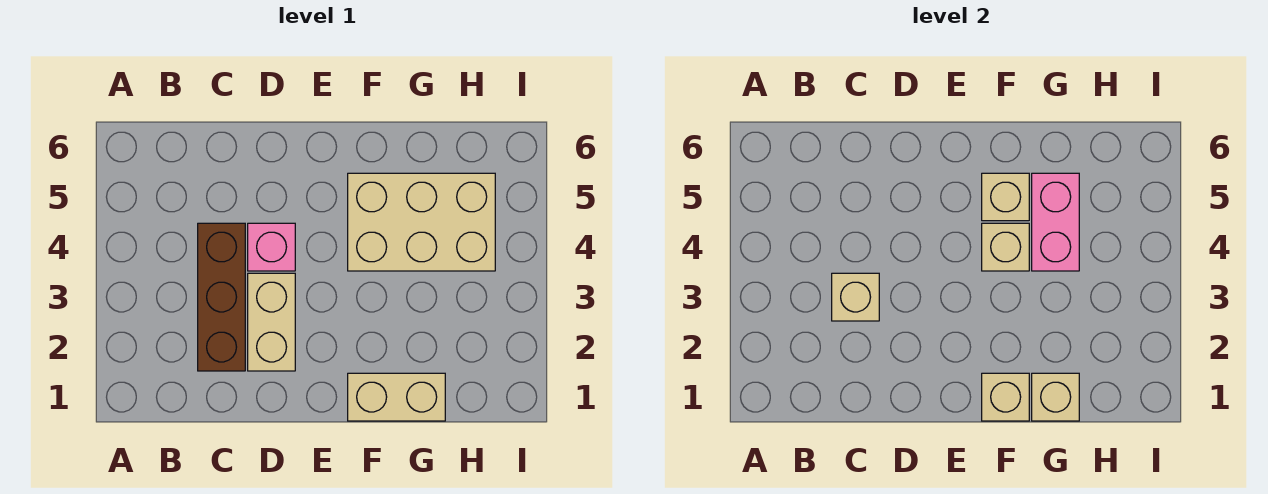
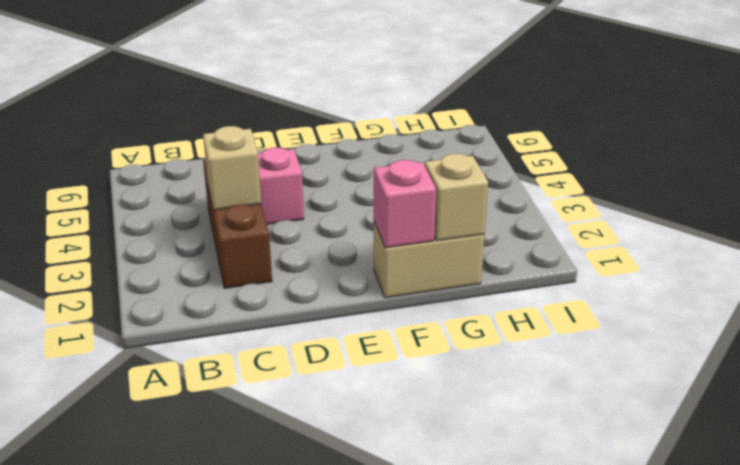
pink 1x1 brick [374,160,436,248] -> tan 1x1 brick [982,373,1029,421]
none -> tan 1x2 brick [248,273,295,371]
none -> tan 2x3 brick [348,173,495,271]

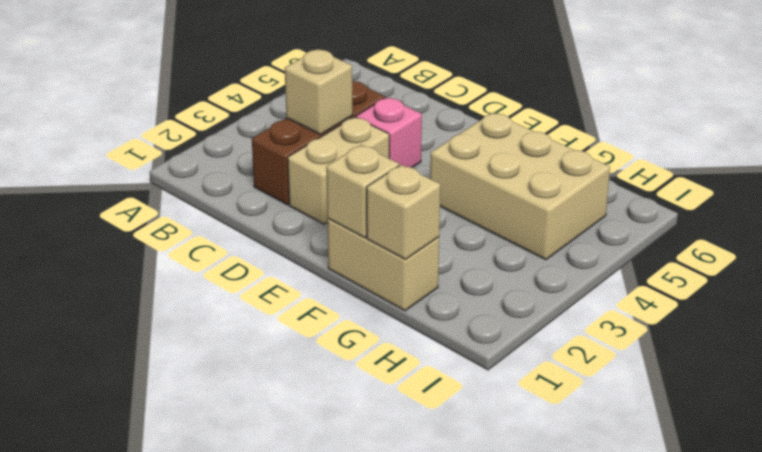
none -> tan 1x1 brick [982,223,1029,271]
none -> tan 1x1 brick [982,173,1029,221]

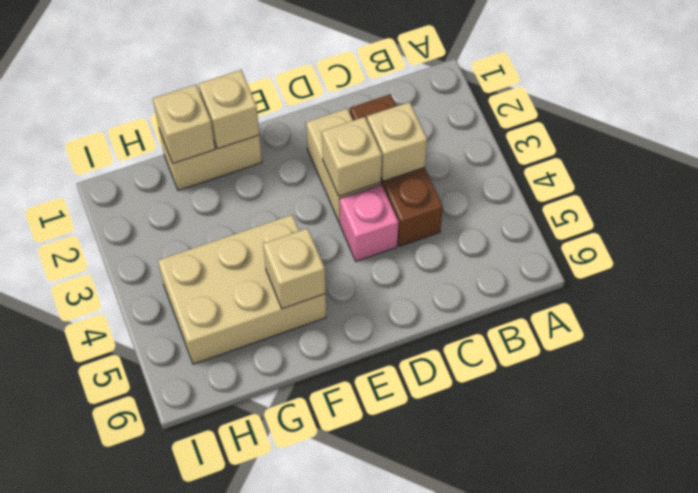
tan 1x1 brick [322,117,382,196] -> tan 1x1 brick moved to [982,223,1029,271]
none -> pink 1x2 brick [1032,173,1079,271]

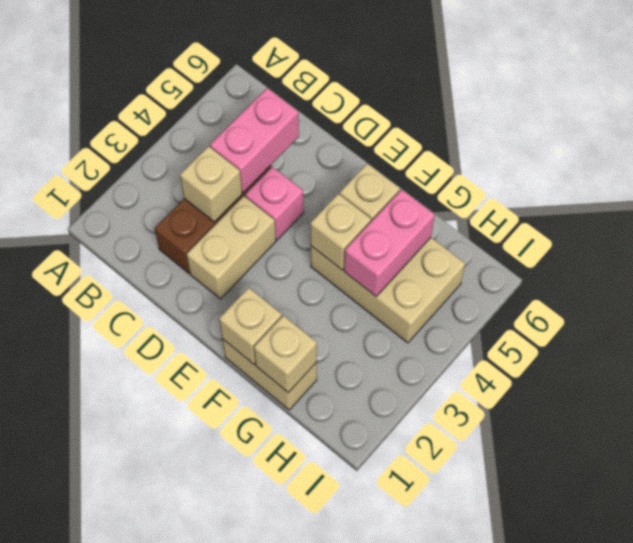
pink 1x2 brick [210,88,299,193] -> none

